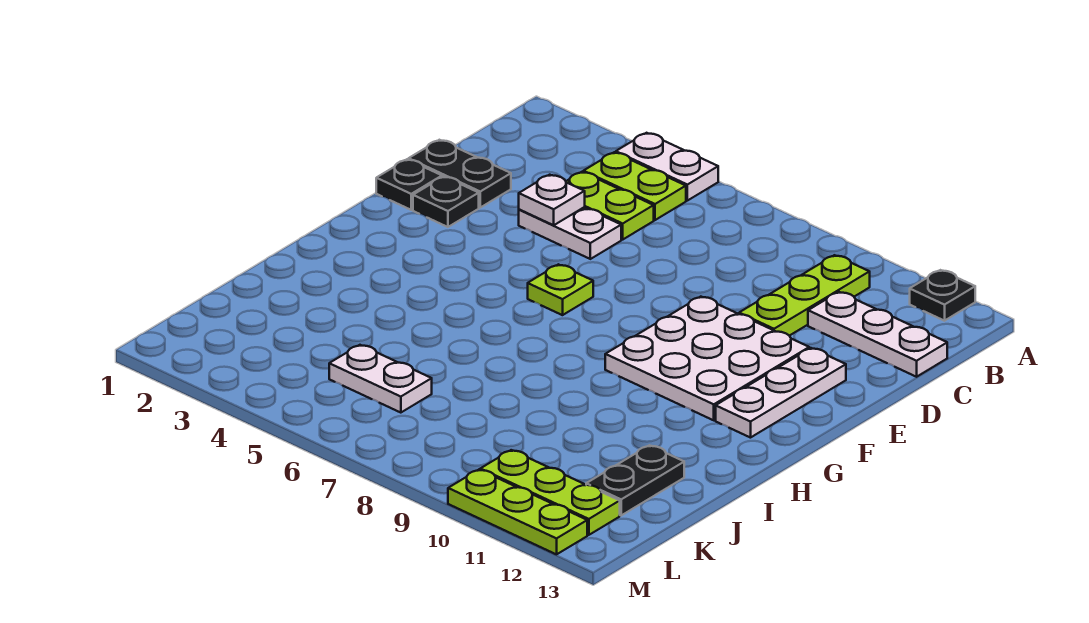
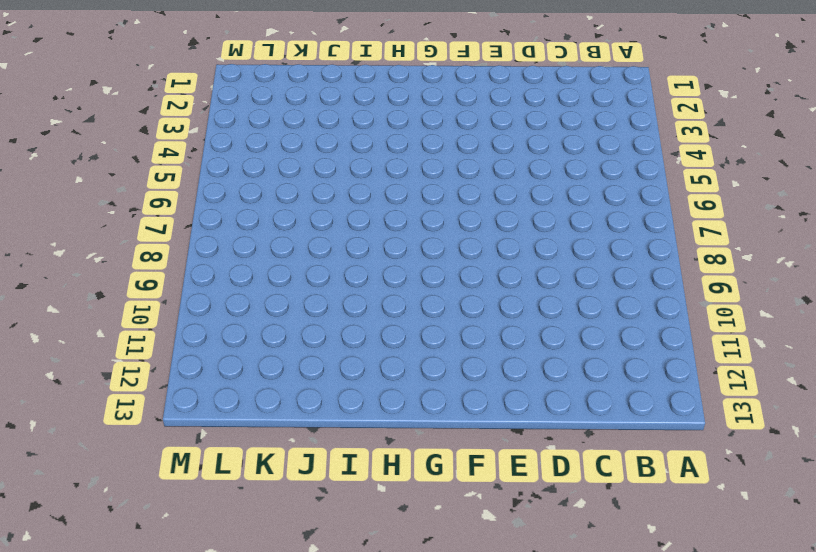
none -> white 1x2 plate [616,133,718,201]
none -> black 1x1 plate [910,270,975,321]
none -> lime 1x2 plate [583,152,686,220]

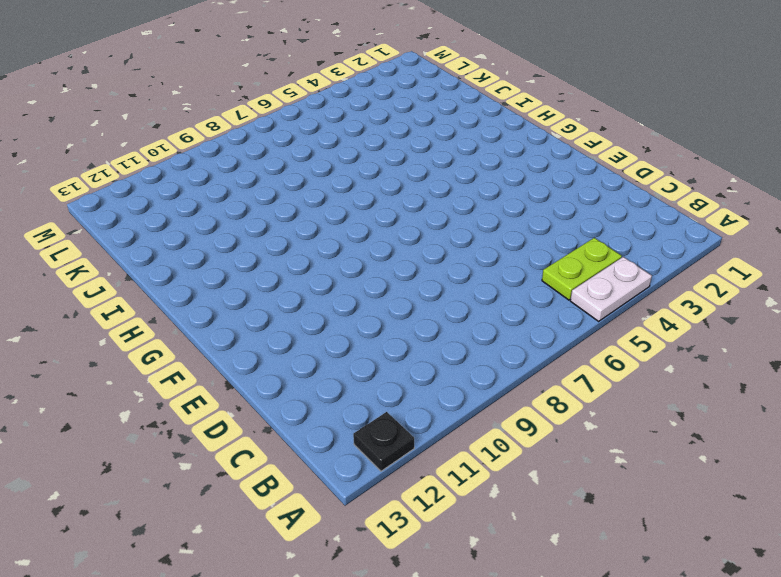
none -> lime 1x3 plate [739,255,870,336]
none -> lime 1x2 plate [566,172,654,239]
none -> white 1x3 plate [808,292,947,377]

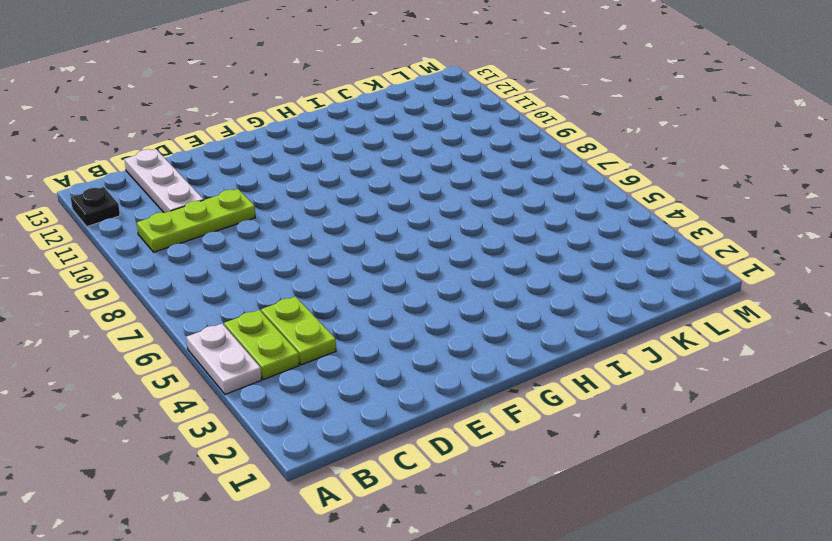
none -> black 1x2 plate [409,140,511,207]
none -> white 1x2 plate [519,207,621,259]
none -> black 1x1 plate [376,159,442,210]

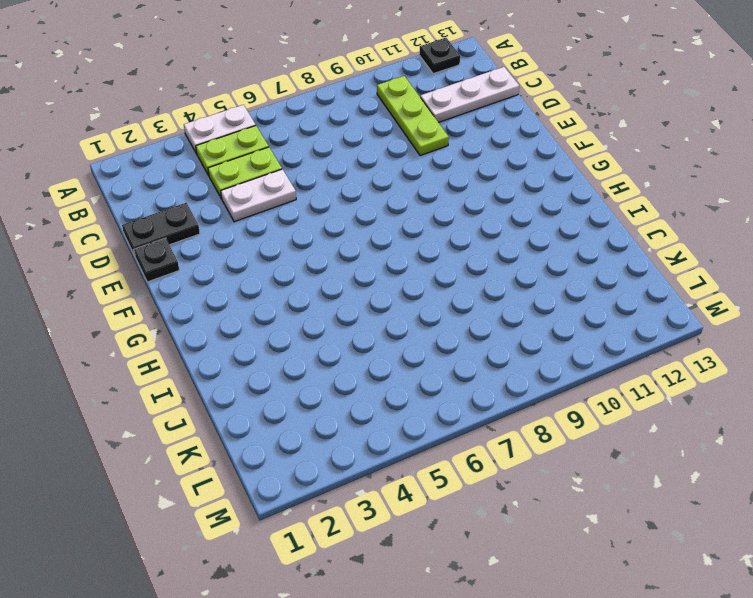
none -> black 1x1 plate [413,176,479,227]
none -> white 3x3 plate [605,297,809,420]
none -> white 1x3 plate [716,348,846,438]

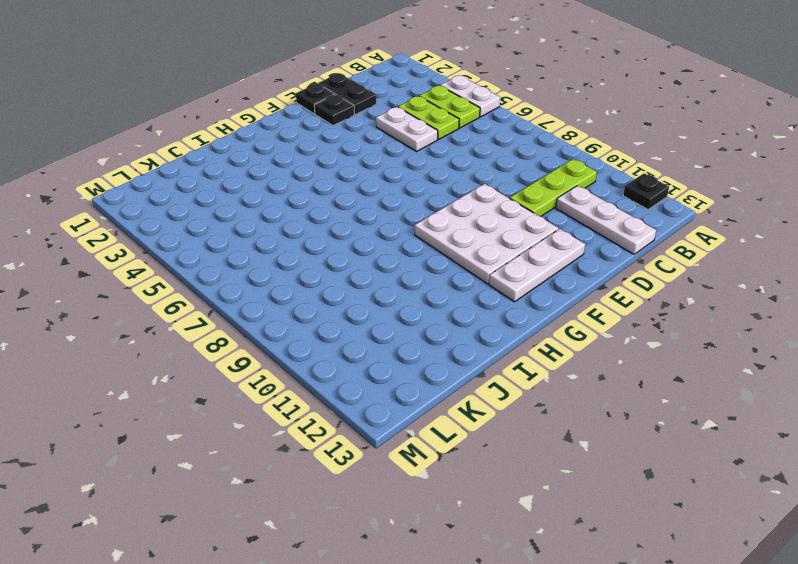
none -> lime 1x1 plate [528,264,593,315]
none -> black 1x2 plate [586,445,684,515]
none -> white 1x2 plate [329,345,432,413]

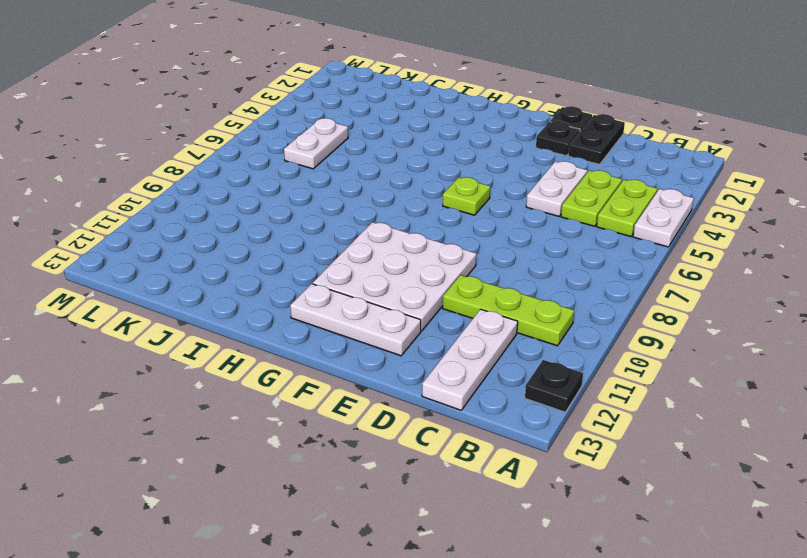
none -> black 1x2 plate [586,445,684,515]
none -> lime 1x3 plate [480,450,620,535]
none -> lime 1x3 plate [448,470,587,554]

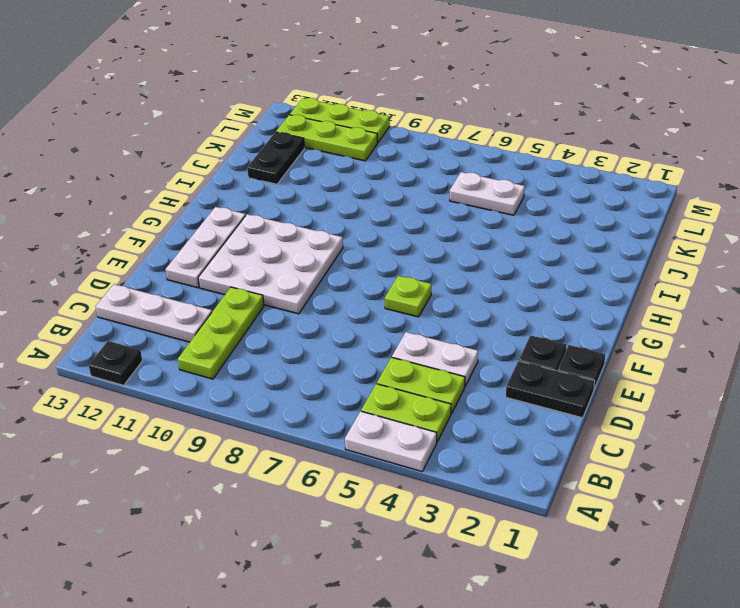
none -> white 1x1 plate [519,175,585,225]

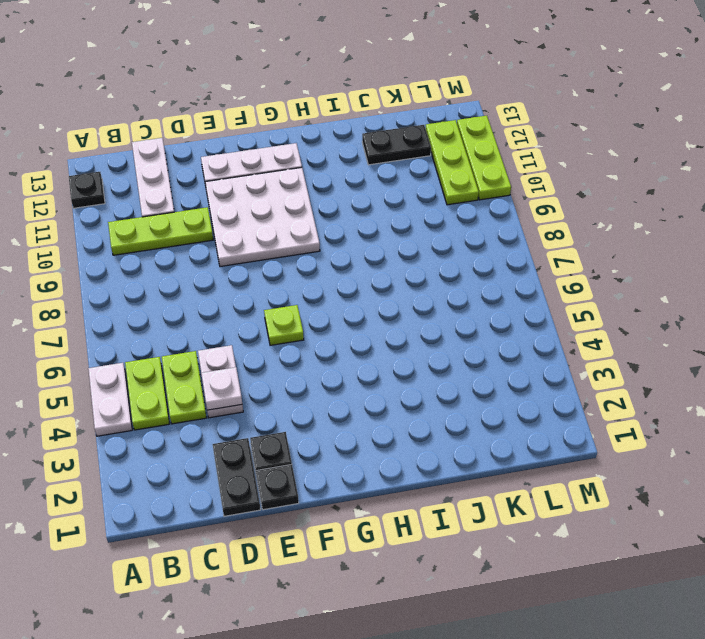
none -> white 1x2 plate [329,345,432,413]

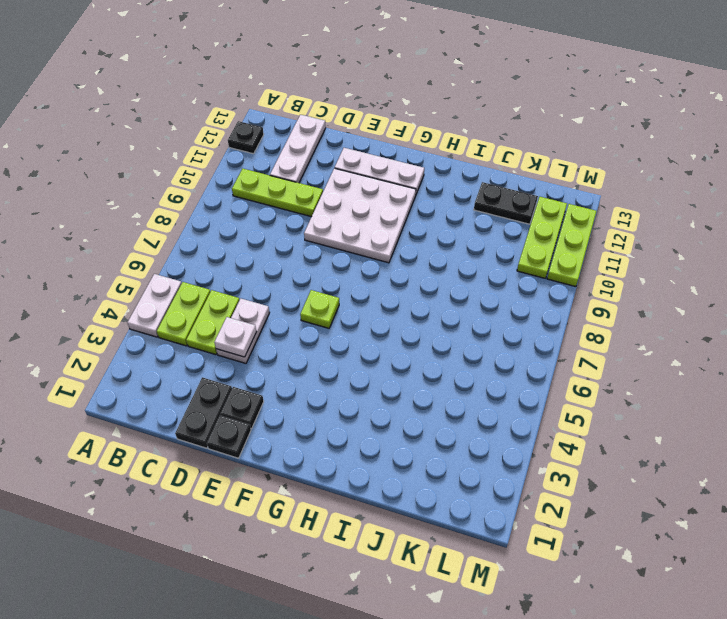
none -> white 1x2 plate [329,345,432,413]

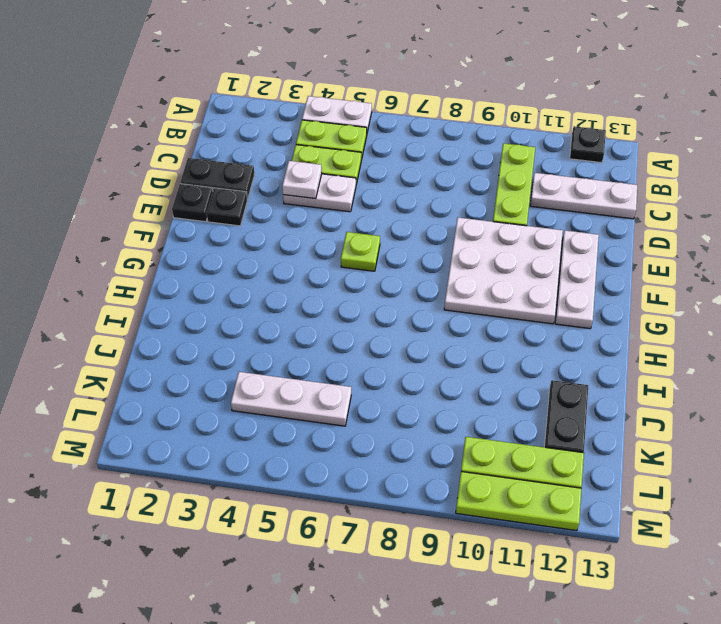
white 1x3 plate [231,372,351,426] -> white 1x2 plate [329,345,432,413]

